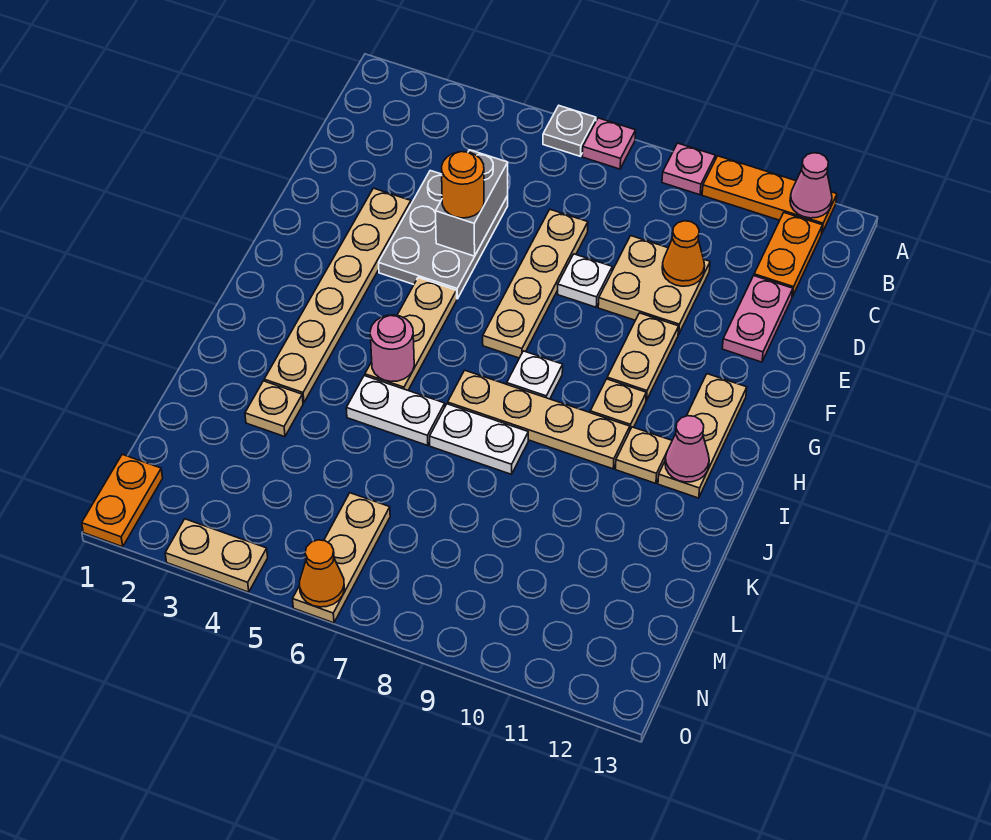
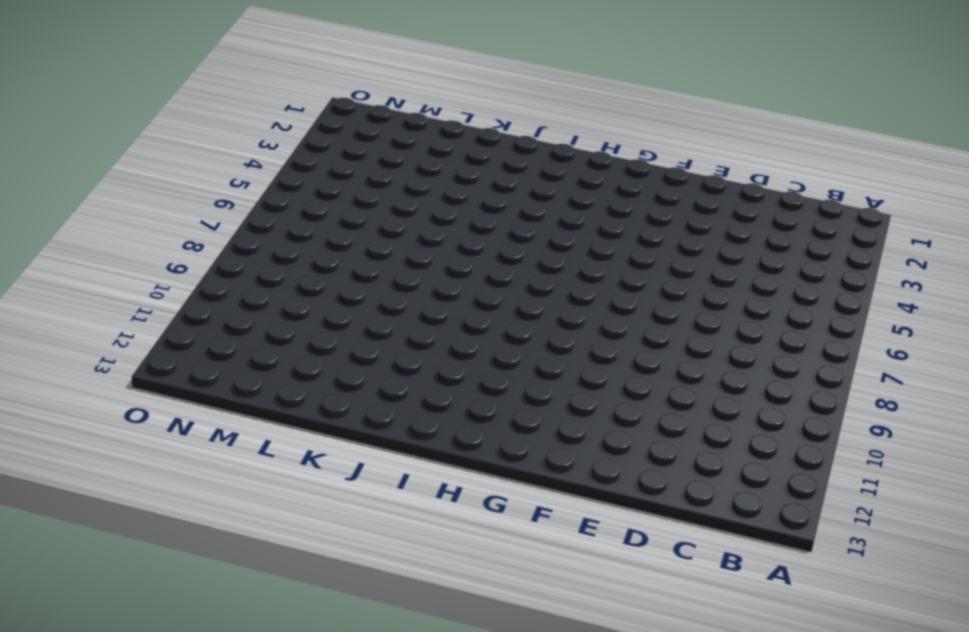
none -> grey 1x1 plate [543,106,596,156]
none -> pink 1x1 plate [582,118,636,169]
none -> pink 1x1 plate [662,143,715,195]
none -> orange 1x3 plate [702,156,837,234]

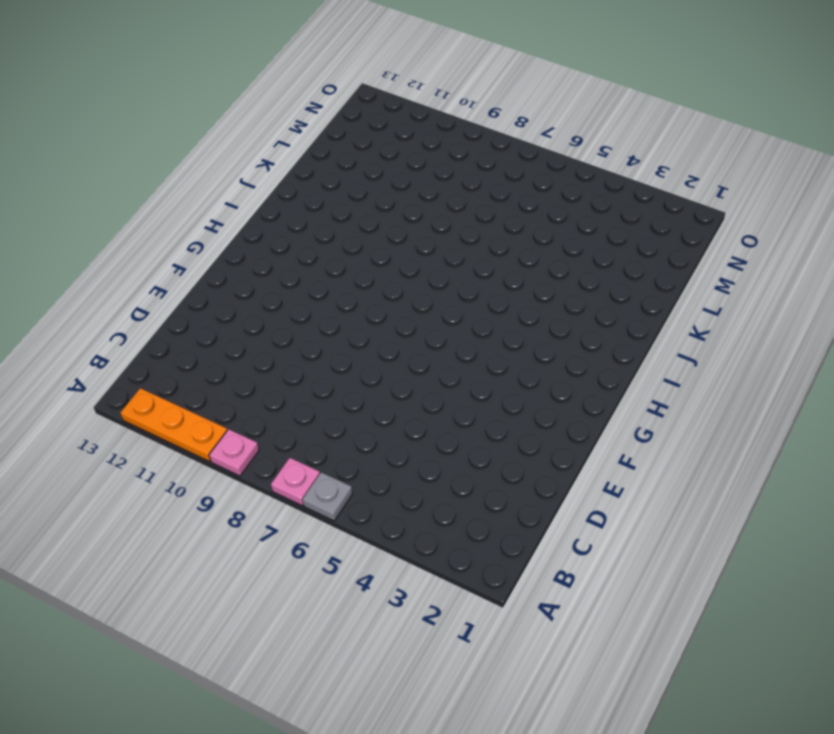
none -> orange 1x2 plate [754,213,822,297]
none -> grey 2x3 plate [379,171,508,299]
none -> tan 1x4 plate [483,210,588,358]
none -> tan 2x2 plate [598,236,710,335]

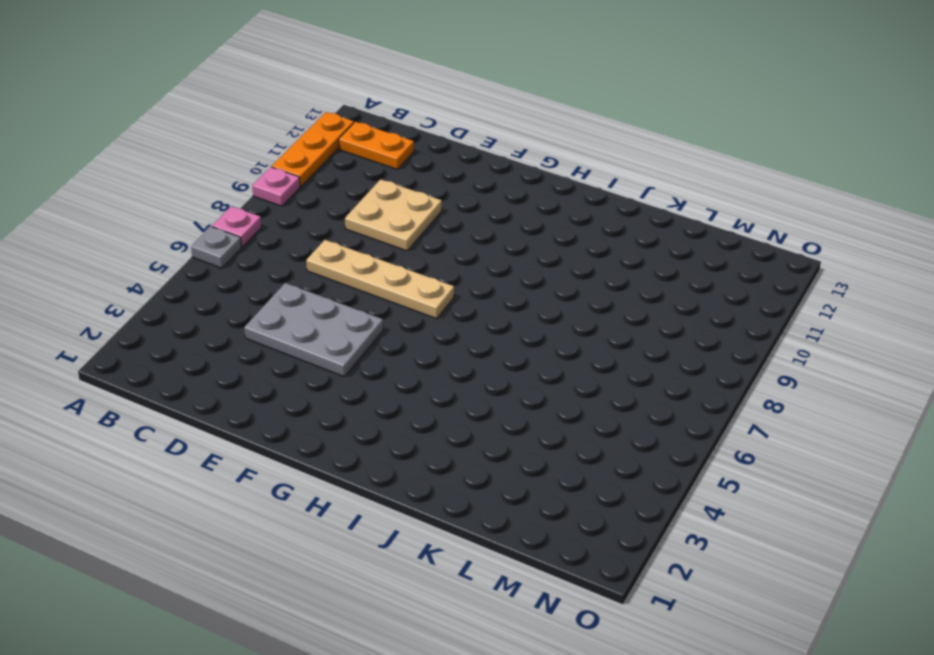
none -> pink 1x2 plate [722,276,793,362]
none -> tan 1x6 plate [264,188,411,403]
none -> white 1x1 plate [558,254,612,307]
none -> tan 1x2 plate [607,313,679,401]

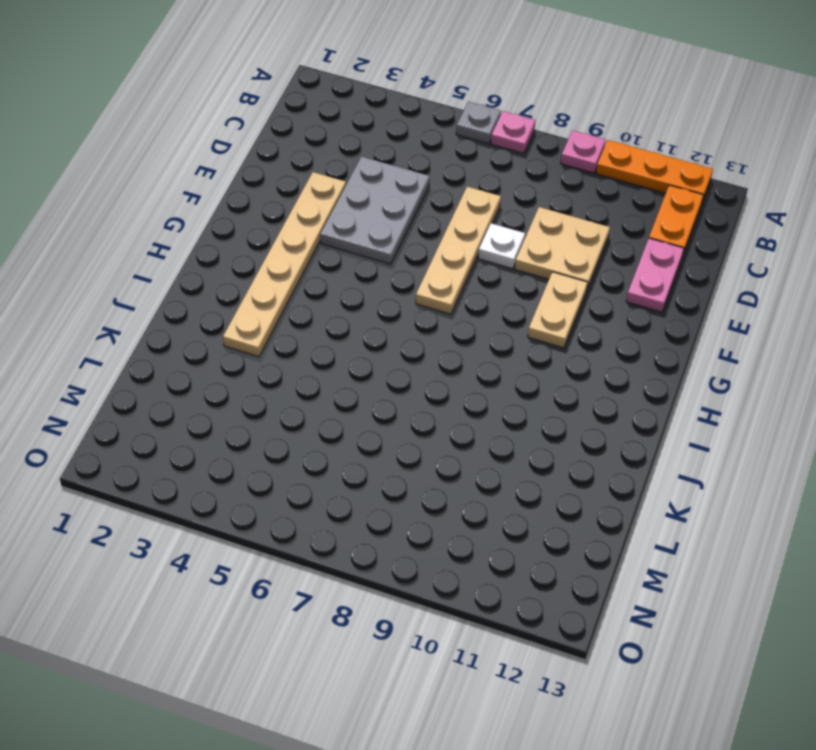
none -> tan 1x3 plate [365,278,457,390]
none -> tan 1x3 plate [658,374,747,498]
none -> white 1x1 plate [507,351,563,399]
none -> tan 1x1 plate [590,379,646,429]

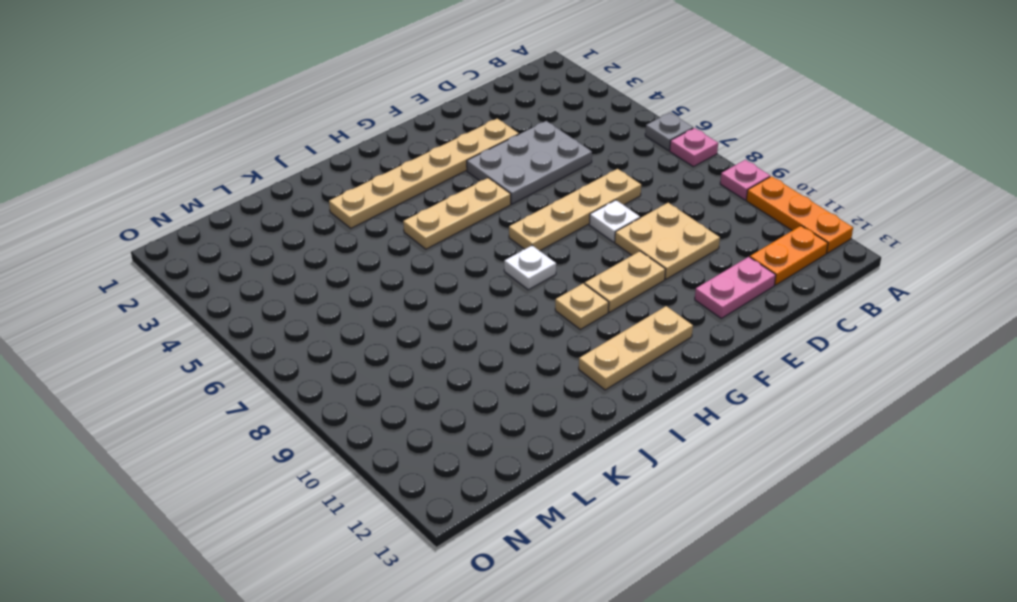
none -> tan 1x4 plate [448,370,630,469]
none -> tan 1x1 plate [615,427,672,483]
none -> white 1x2 plate [346,376,445,445]
none -> white 1x2 plate [430,404,528,474]

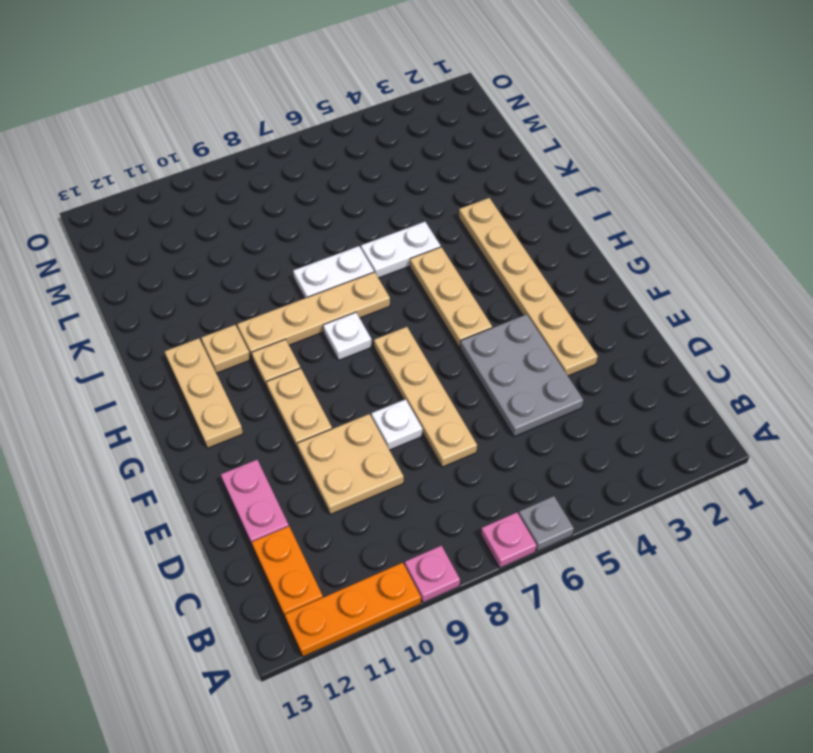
none -> tan 1x1 plate [245,381,303,437]
none -> tan 1x3 plate [293,493,390,623]
none -> orange 1x2 plate [82,454,163,547]
none -> tan 1x2 plate [165,519,268,592]

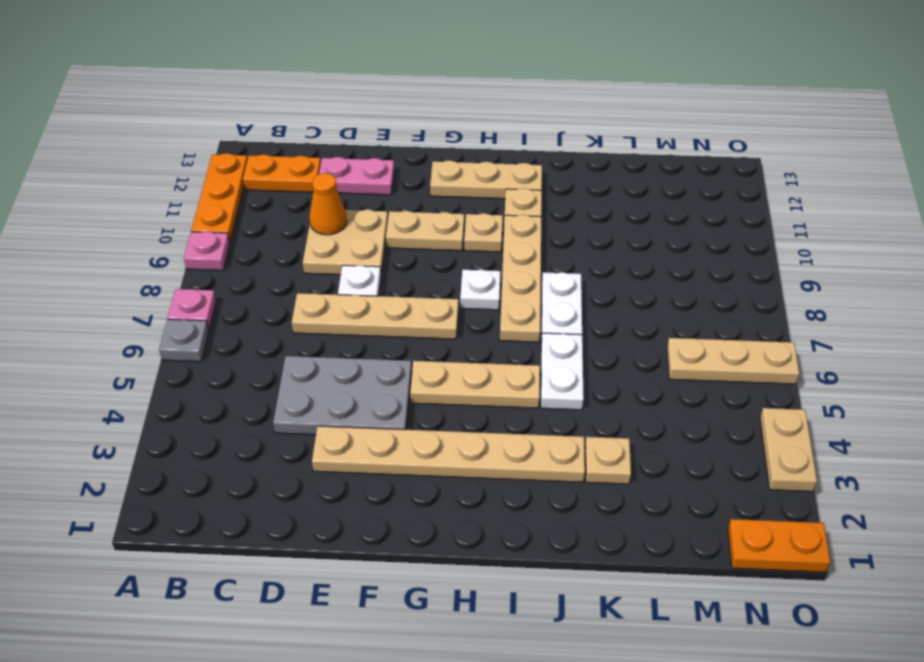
none -> pink 1x1 cone [790,153,832,218]
none -> grey 1x2 brick [436,150,508,256]
none -> pink 1x1 round brick [370,315,414,382]
none -> pink 1x1 cone [665,416,709,482]

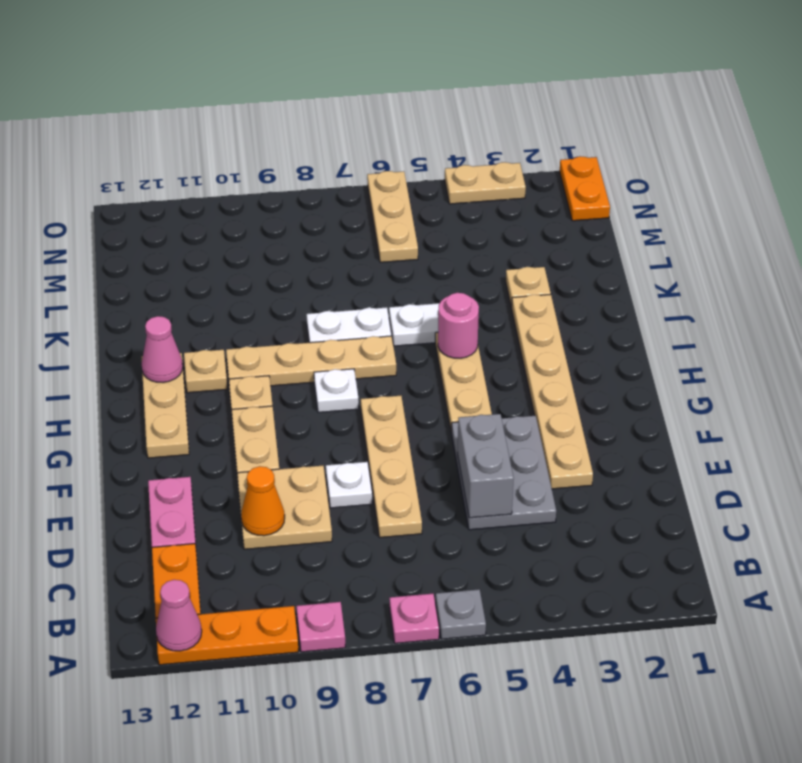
none -> orange 1x1 cone [300,540,344,607]
none -> orange 1x1 round brick [442,152,484,218]

